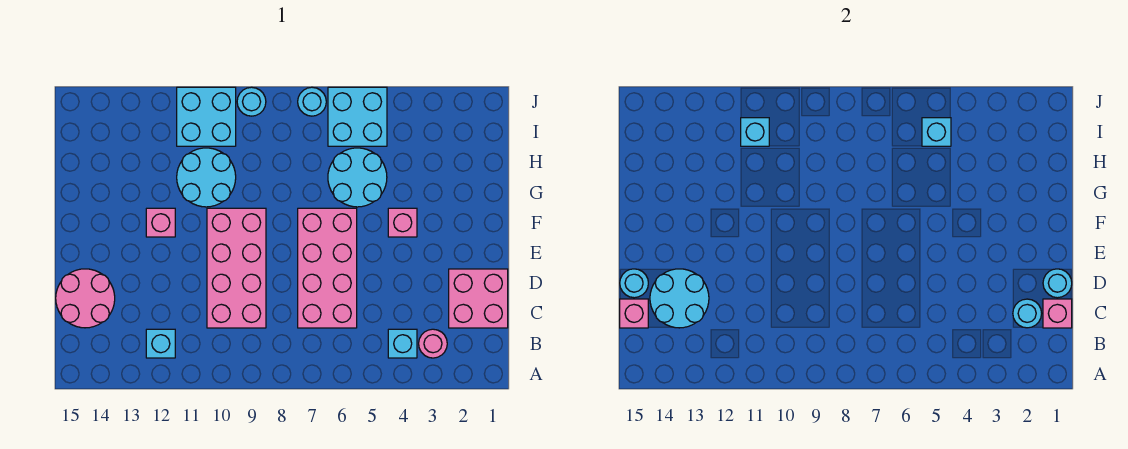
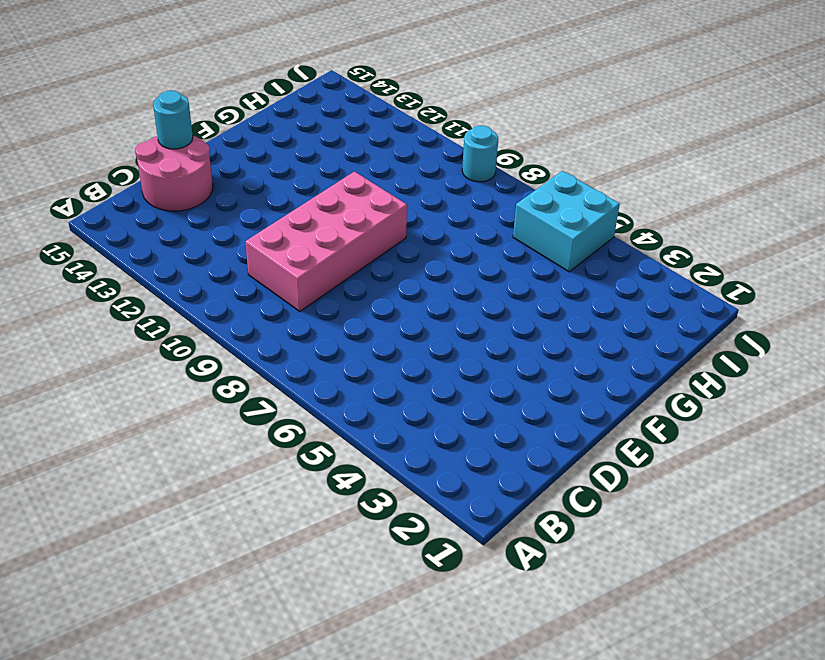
none -> pink 1x1 round brick [419,329,447,358]
none -> cyan 1x1 brick [388,329,417,358]
none -> cyan 1x1 brick [146,329,175,358]

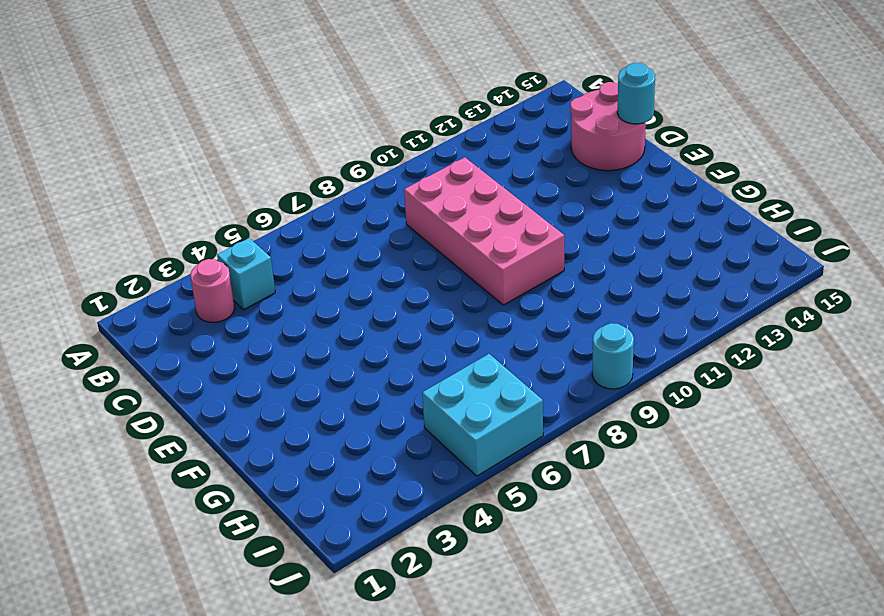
none -> cyan 1x1 brick [146,329,175,358]
none -> pink 2x2 brick [449,269,508,328]
none -> pink 2x4 brick [298,208,357,328]

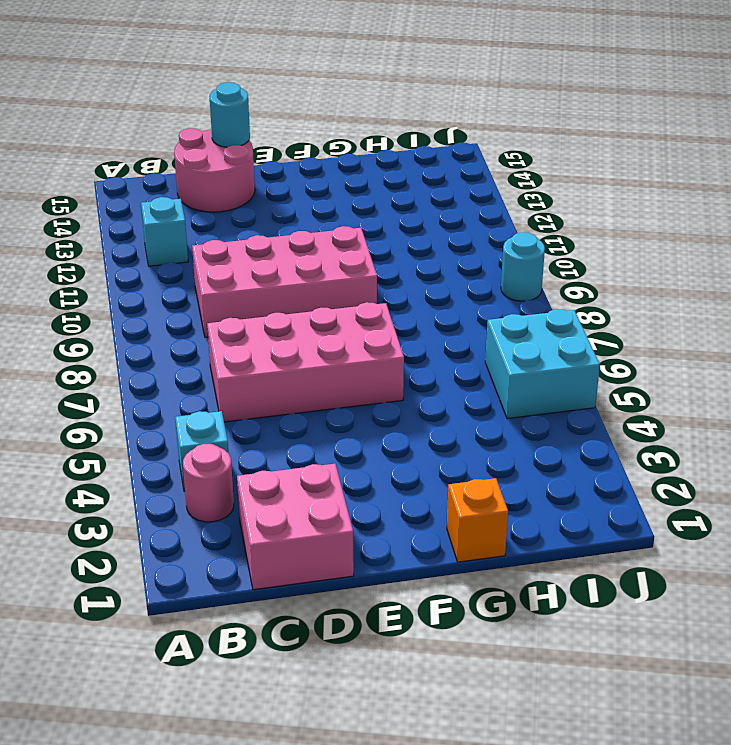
orange 1x1 brick [447,478,508,562] -> none
none -> pink 1x1 brick [388,208,417,237]
none -> pink 1x1 brick [146,208,175,237]
none -> cyan 2x2 round brick [328,148,387,207]

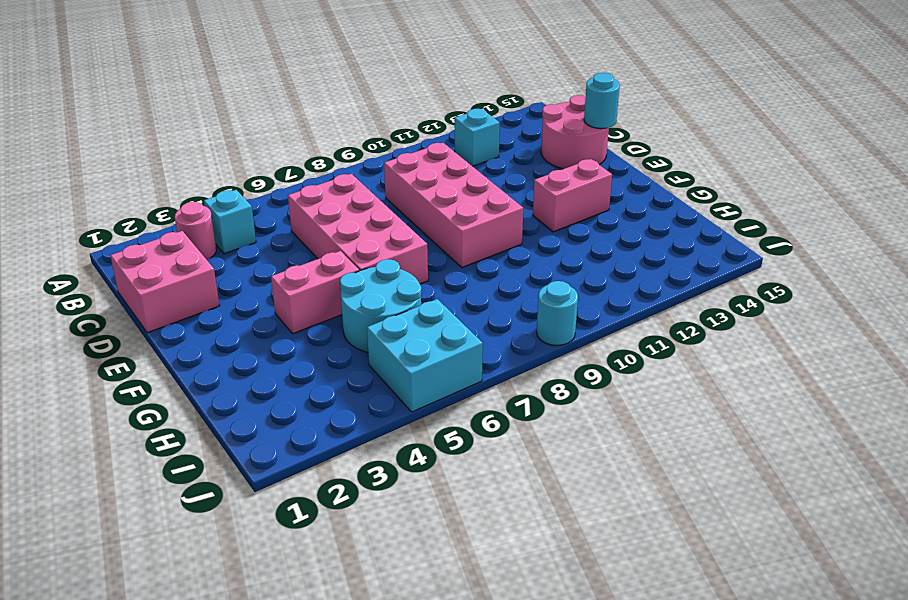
pink 1x2 brick [271,251,359,334] -> pink 1x1 brick [388,208,417,237]
pink 1x2 brick [533,159,612,232] -> pink 1x1 brick [146,208,175,237]
none -> cyan 2x2 round brick [177,148,236,207]
none -> cyan 2x2 brick [177,87,236,146]
none -> cyan 1x1 round brick [298,87,326,116]

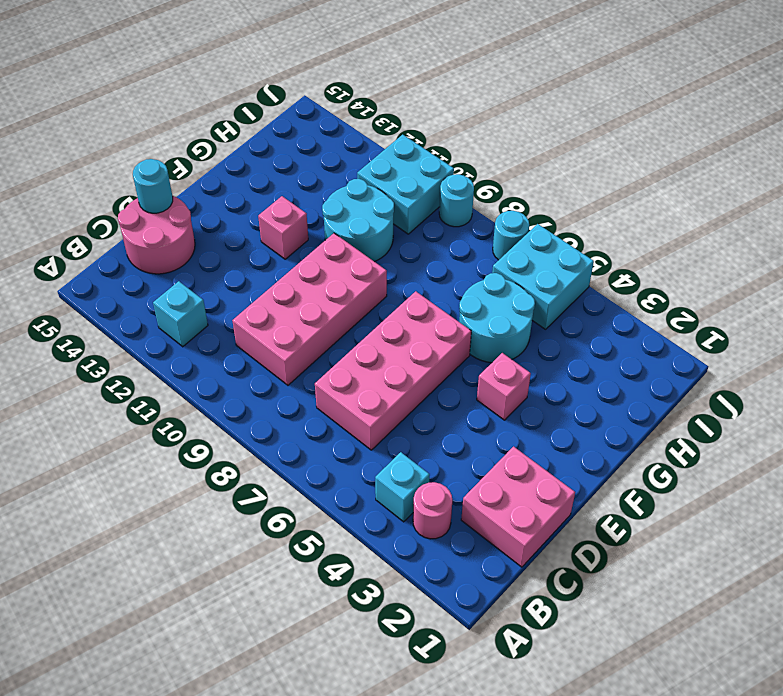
none -> pink 1x1 brick [1043,299,1072,328]
none -> cyan 1x1 round brick [1013,299,1042,328]
none -> cyan 2x2 round brick [650,269,709,328]

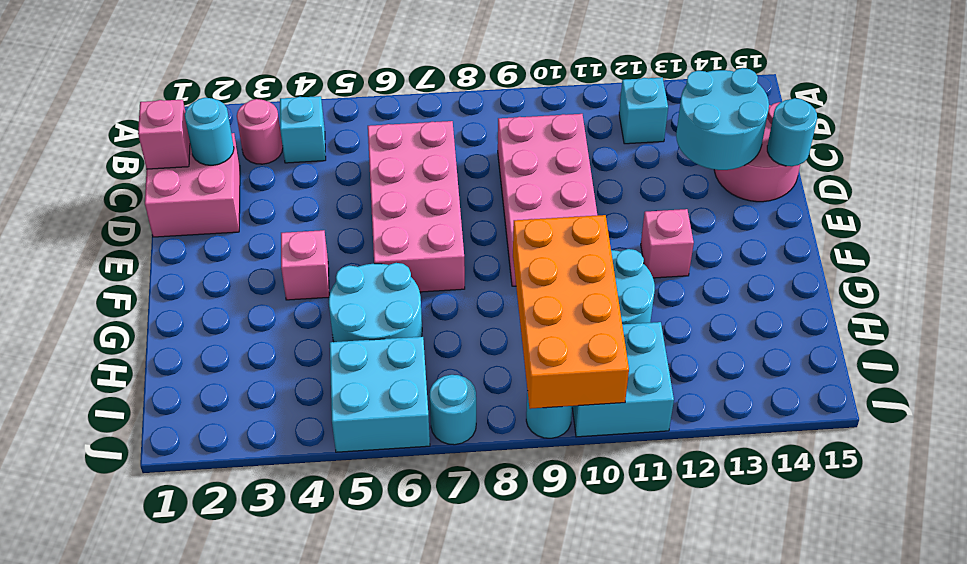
orange 2x4 brick [513,215,629,409] -> none
none -> pink 1x1 brick [620,299,648,328]
none -> cyan 1x1 round brick [1043,269,1072,298]
none -> cyan 1x1 brick [922,118,951,146]

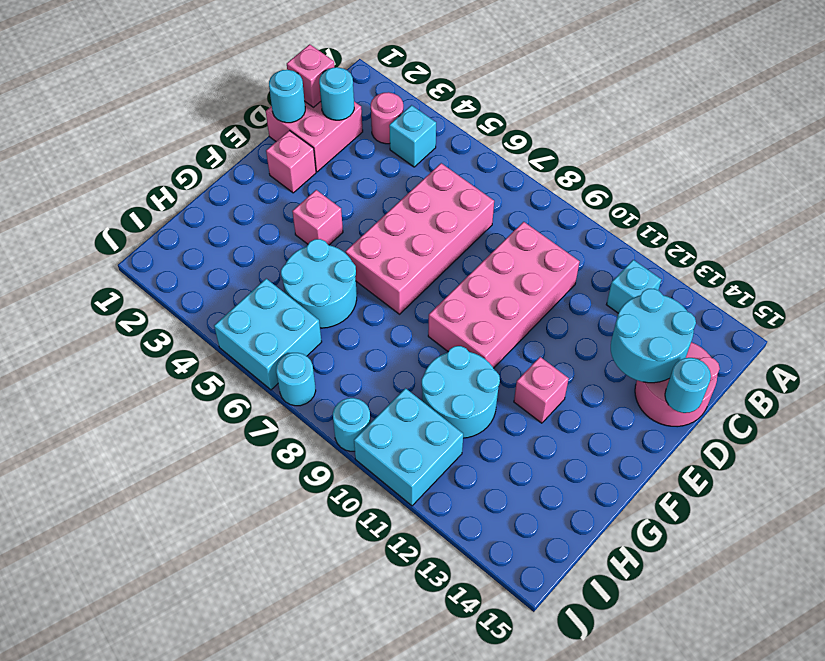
pink 1x1 brick [266,131,316,193] -> pink 1x1 brick moved to [620,299,648,328]
none -> cyan 1x1 brick [922,118,951,146]
none -> cyan 1x1 brick [741,118,769,146]

